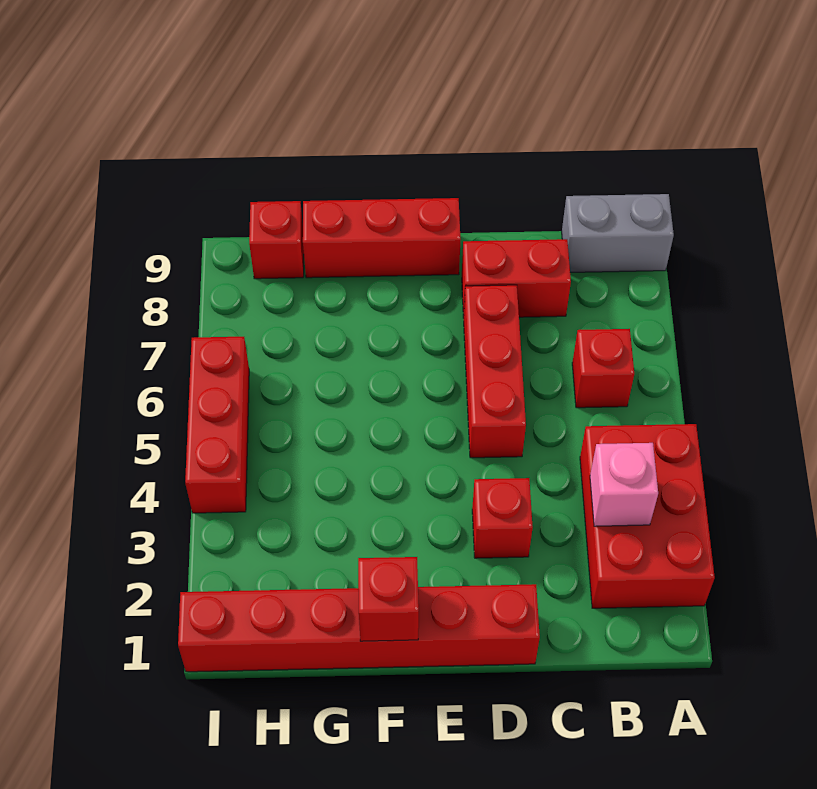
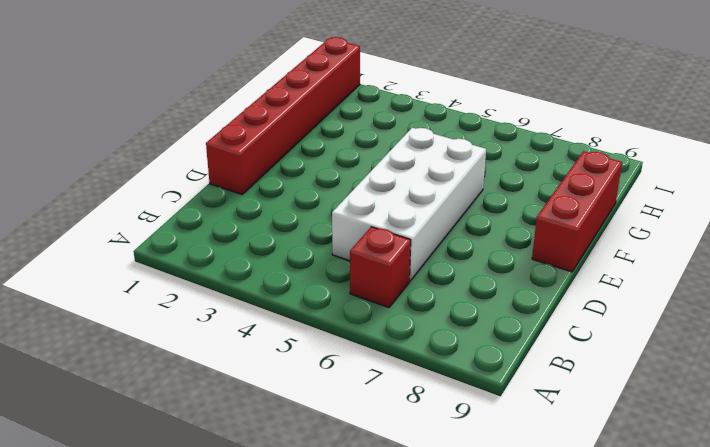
white 2x4 brick [332,128,486,281] -> red 1x3 brick [463,285,526,458]
none -> red 2x3 brick [580,424,715,608]
none -> grey 1x2 brick [562,194,674,272]
none -> red 1x2 brick [462,239,571,317]

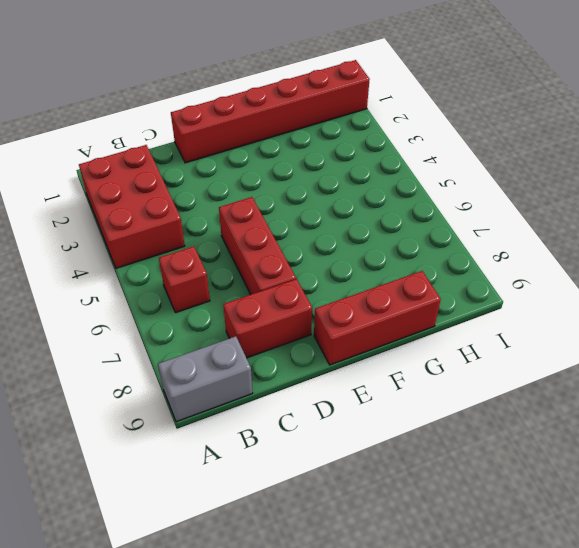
none -> red 1x1 brick [472,478,533,558]
none -> red 1x1 brick [249,201,304,279]
none -> red 1x3 brick [185,337,249,513]

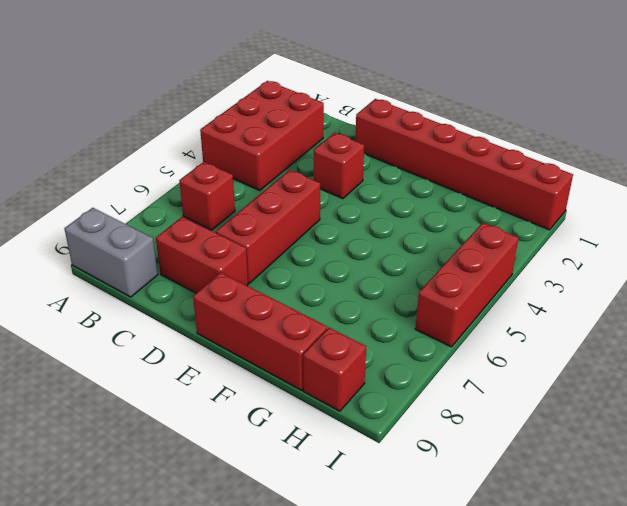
none -> pink 1x1 brick [590,443,658,526]
none -> red 1x1 brick [358,557,419,641]

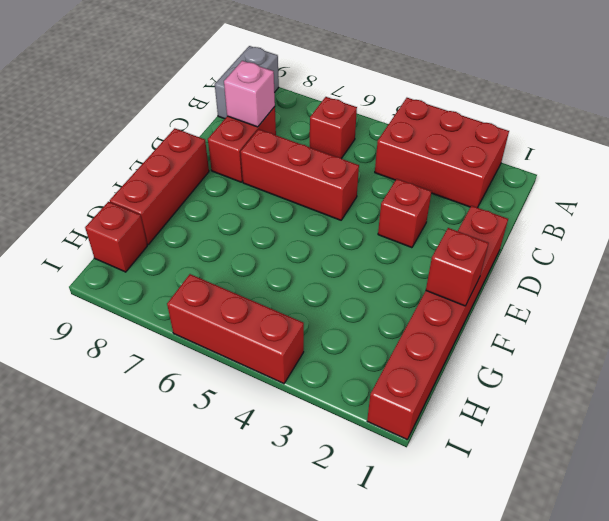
pink 1x1 brick [224,61,275,127] -> pink 1x1 brick moved to [590,443,658,526]

